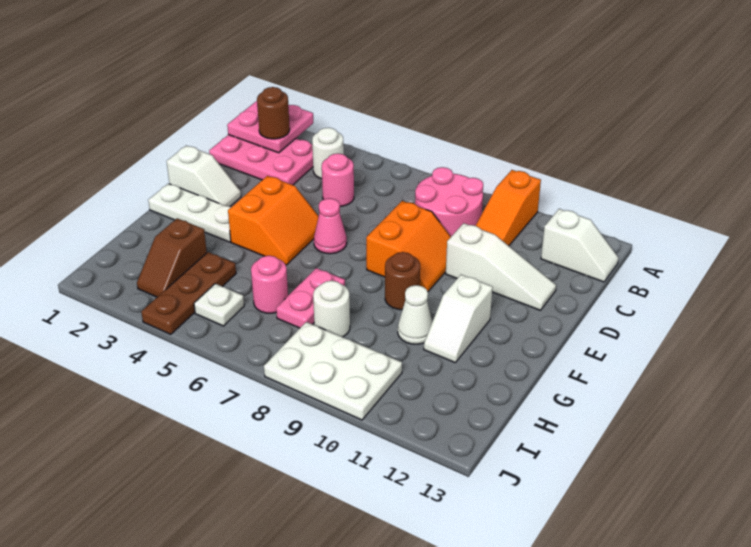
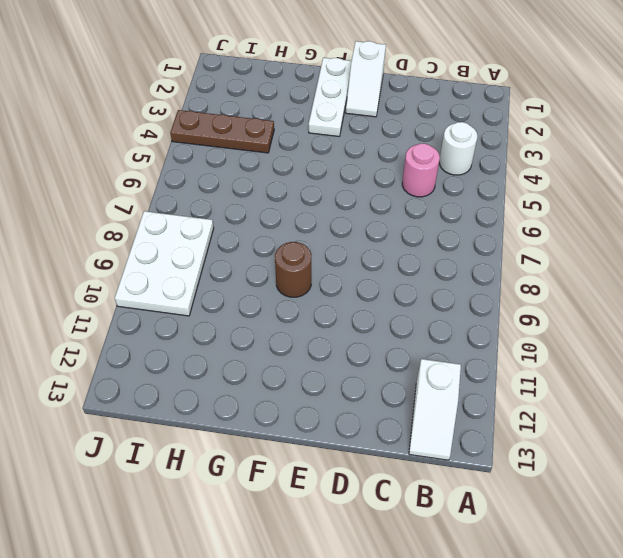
none -> orange 1x3 slope [476,170,541,246]
none -> pink 2x3 plate [209,135,313,185]
none -> pink 2x2 round brick [415,167,483,236]

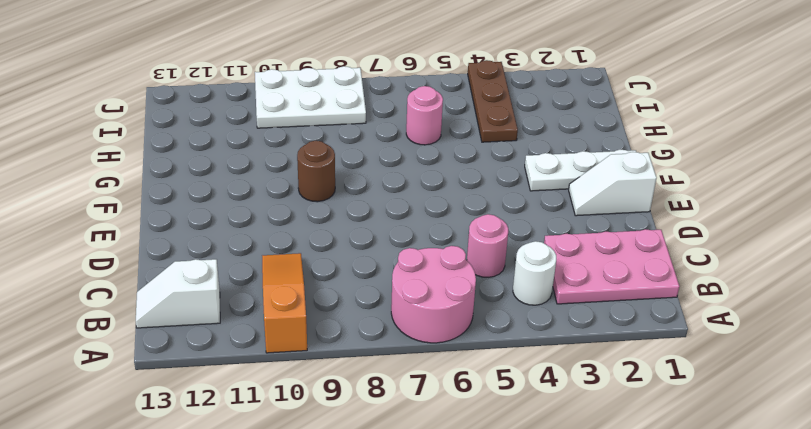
pink 2x2 round brick [391,246,476,343] -> pink 2x2 round brick moved to [415,167,483,236]
none -> orange 2x2 slope [366,201,451,291]
none -> white 1x3 slope [446,223,556,310]
none -> orange 2x2 slope [228,176,319,265]

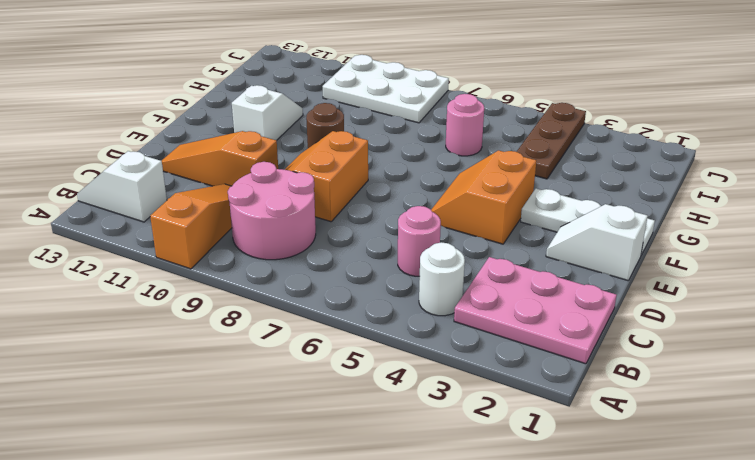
orange 1x3 slope [162,131,278,186] -> white 1x3 slope [446,223,556,310]
none -> pink 1x1 cone [314,198,347,254]
none -> pink 1x2 plate [276,268,345,328]
none -> white 1x1 cone [398,285,432,344]

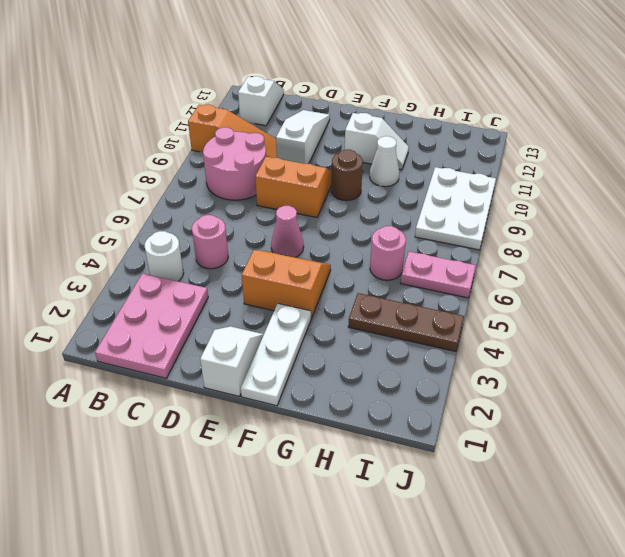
pink 1x2 plate [401,252,476,298] -> pink 1x2 plate moved to [276,268,345,328]
none -> brown 1x2 slope [137,218,207,297]
none -> white 1x1 round brick [313,281,350,337]
none -> white 1x1 plate [194,284,244,326]

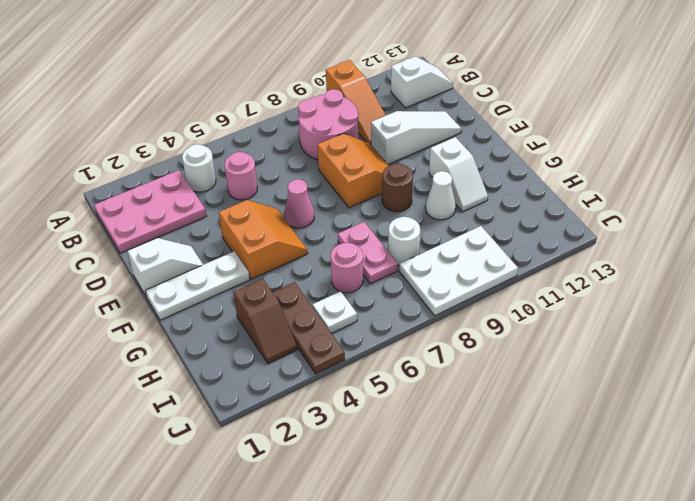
none -> pink 2x2 plate [227,101,313,153]
none -> brown 1x1 round brick [257,87,290,139]

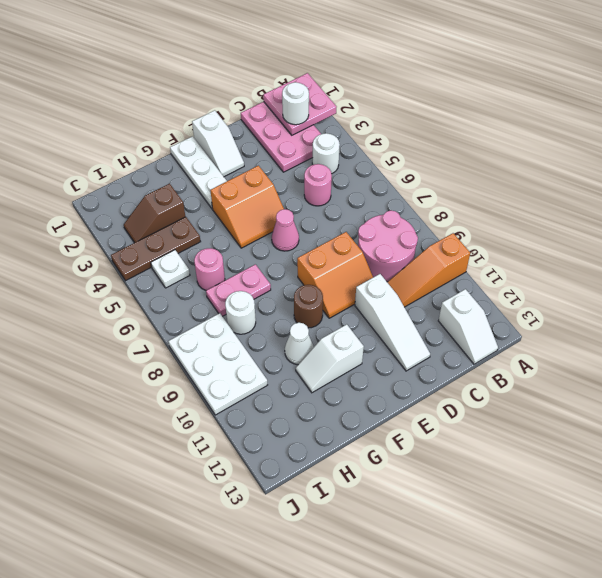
white 1x1 round brick [282,82,309,125] -> brown 1x1 round brick [257,87,290,139]

